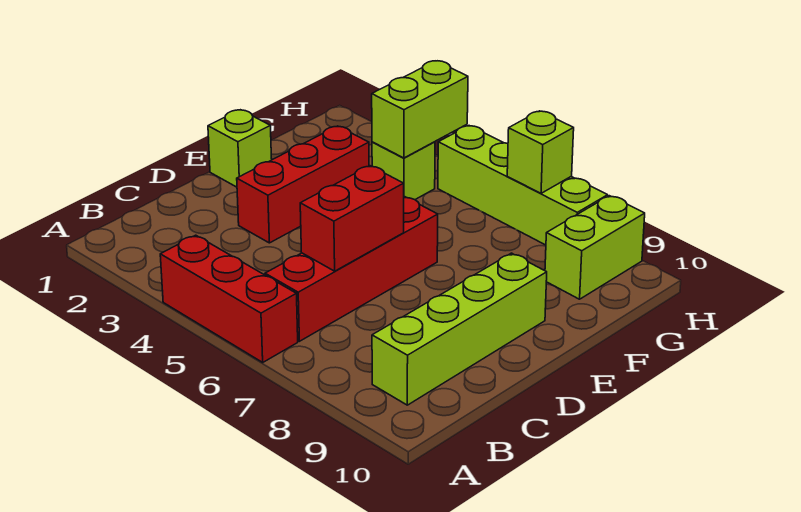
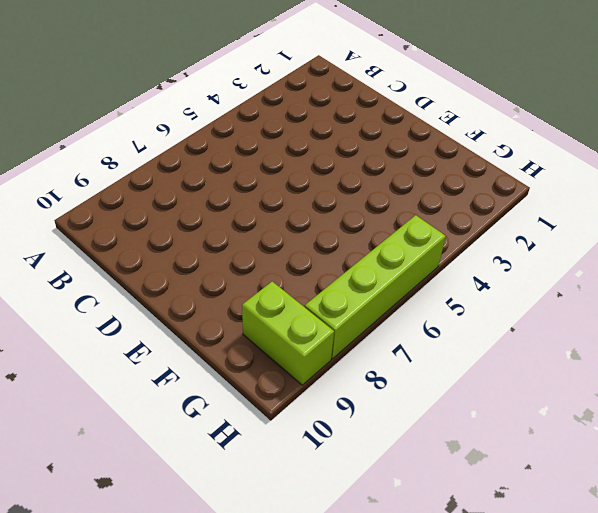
none -> red 1x3 brick [160,235,298,362]
none -> red 1x4 brick [265,197,438,341]

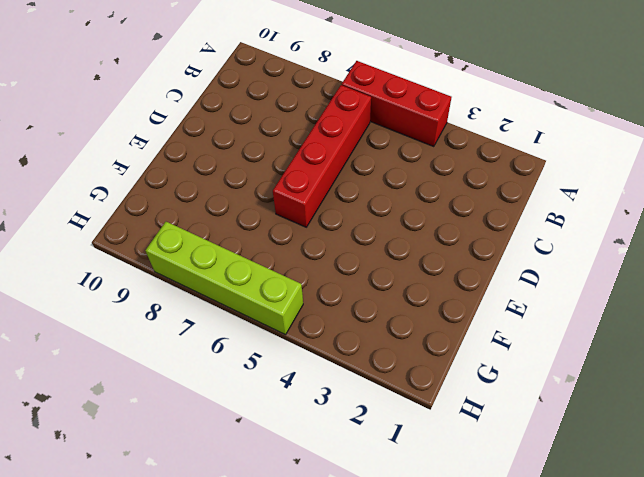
none -> lime 1x4 brick [372,253,547,405]
none -> red 1x3 brick [237,126,369,243]

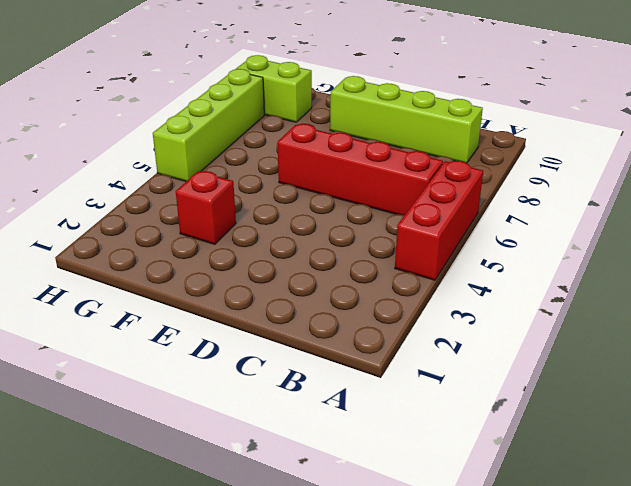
red 1x1 brick [176,171,236,244] -> red 1x3 brick [237,126,369,243]
none -> lime 1x1 brick [208,110,272,187]
none -> lime 1x1 brick [372,142,435,200]

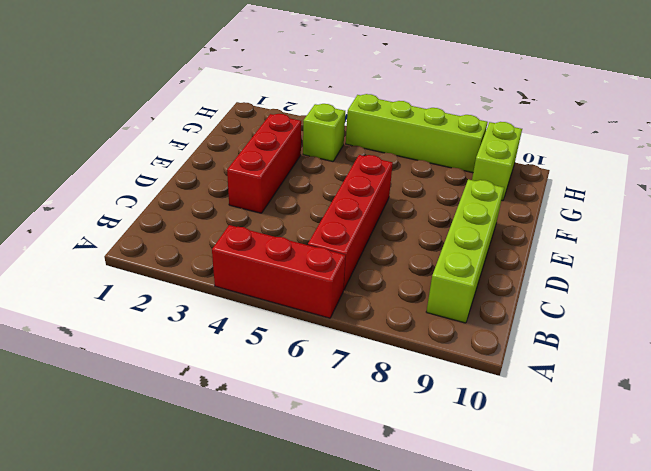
none -> lime 1x1 brick [208,110,272,187]
none -> red 1x2 brick [300,166,404,271]

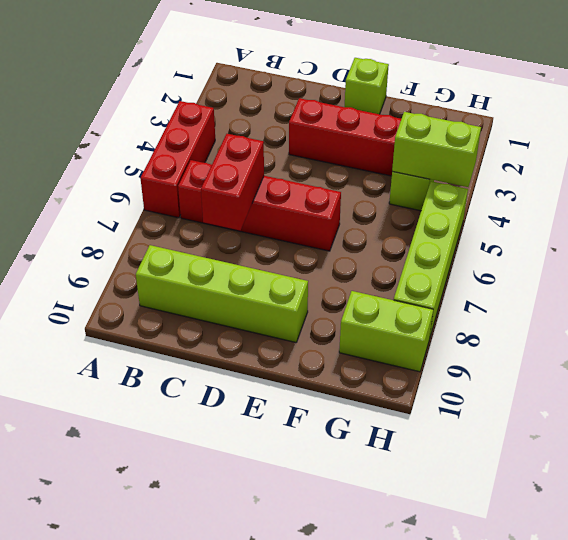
red 1x2 brick [201,134,264,231] -> red 1x2 brick turned to [300,166,404,271]
none -> lime 1x1 brick [507,111,574,193]

